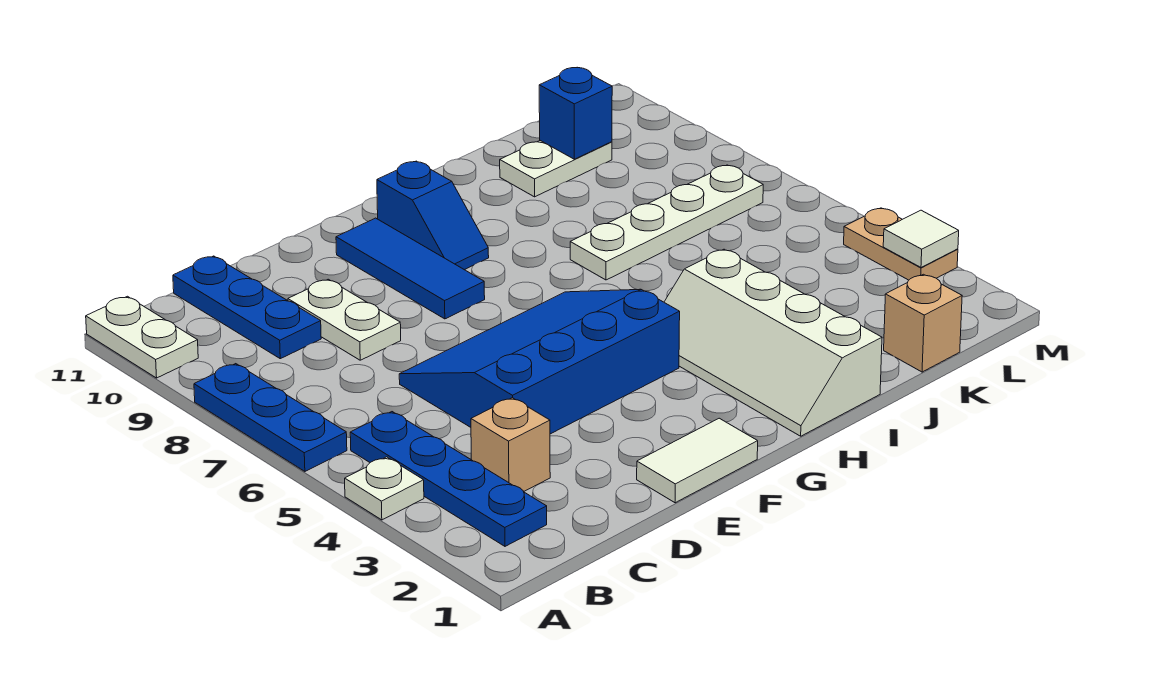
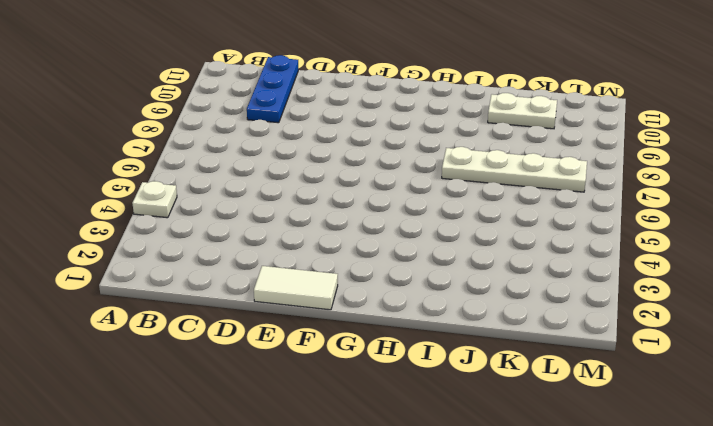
none -> blue 1x3 plate [194,364,347,471]
none -> white 1x2 plate [86,296,198,378]
none -> blue 1x4 plate [350,412,547,546]

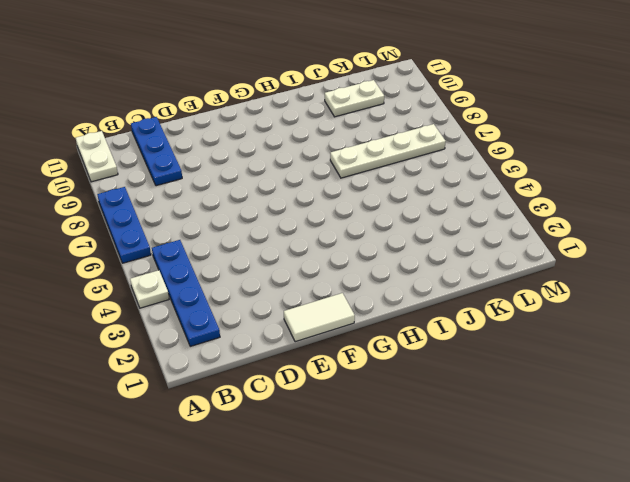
none -> tan 1x1 brick [471,398,550,492]
none -> blue 3x4 slope [399,289,680,434]
none -> white 1x2 plate [288,279,401,360]

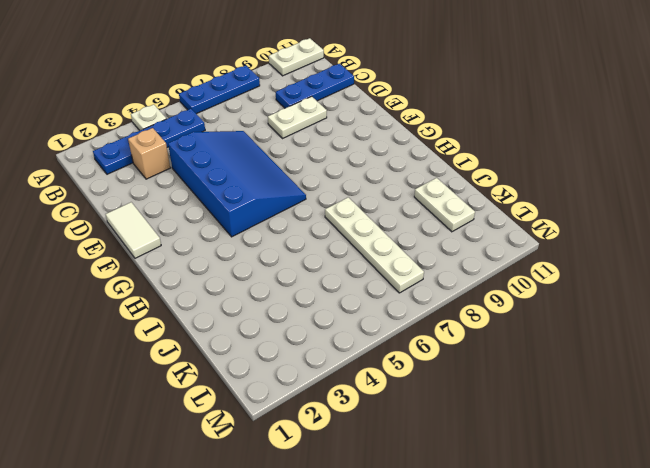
none -> blue 1x3 tile [336,218,485,319]
none -> blue 1x2 slope [377,161,489,270]
none -> white 2x4 slope [664,249,882,436]

